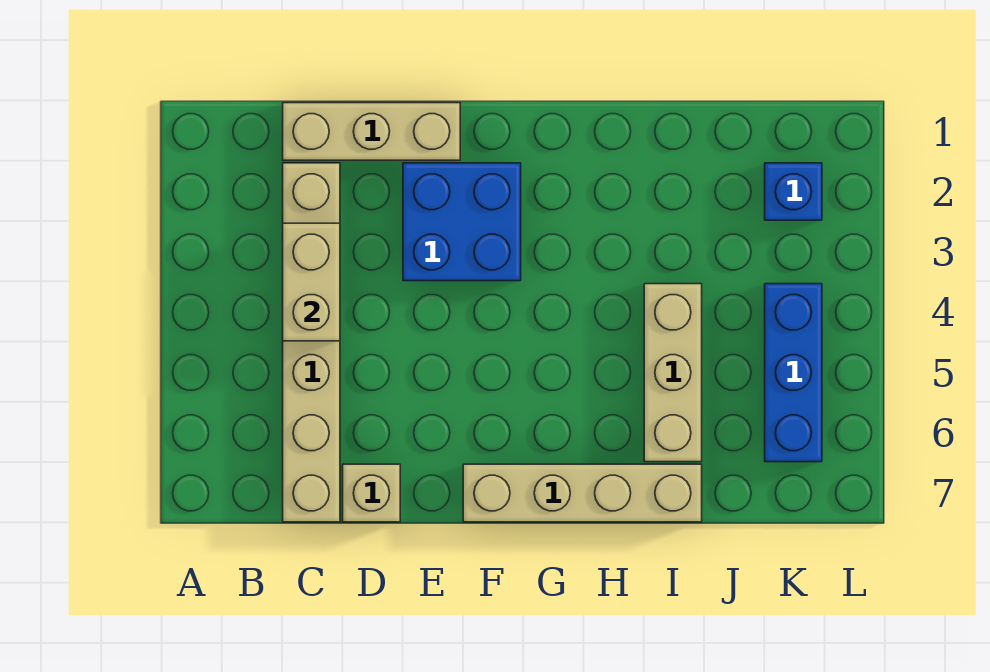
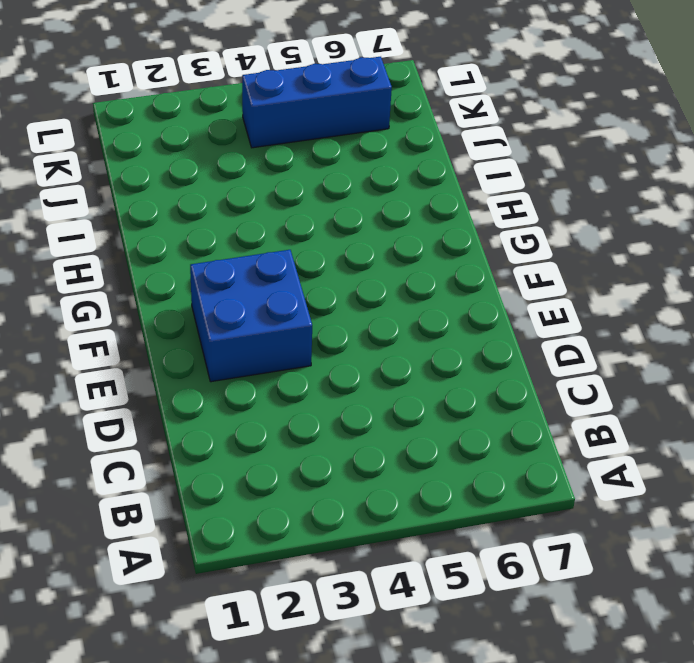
none -> tan 1x3 brick [283,103,460,160]
none -> tan 1x6 brick [283,163,340,522]

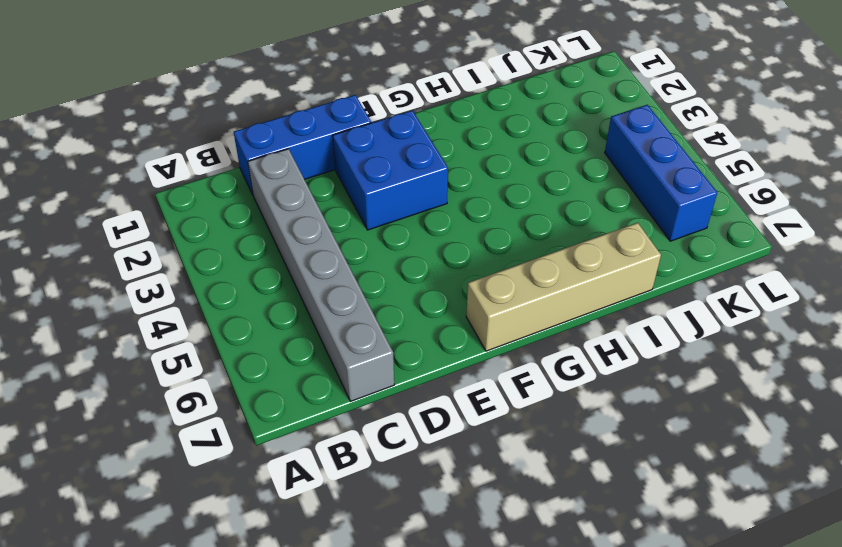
blue 1x3 brick [234,95,371,195] -> tan 1x3 brick [283,103,460,160]
grey 1x6 brick [248,149,394,401] -> tan 1x6 brick [283,163,340,522]
none -> tan 1x1 brick [343,464,400,522]
none -> tan 1x3 brick [644,284,702,462]

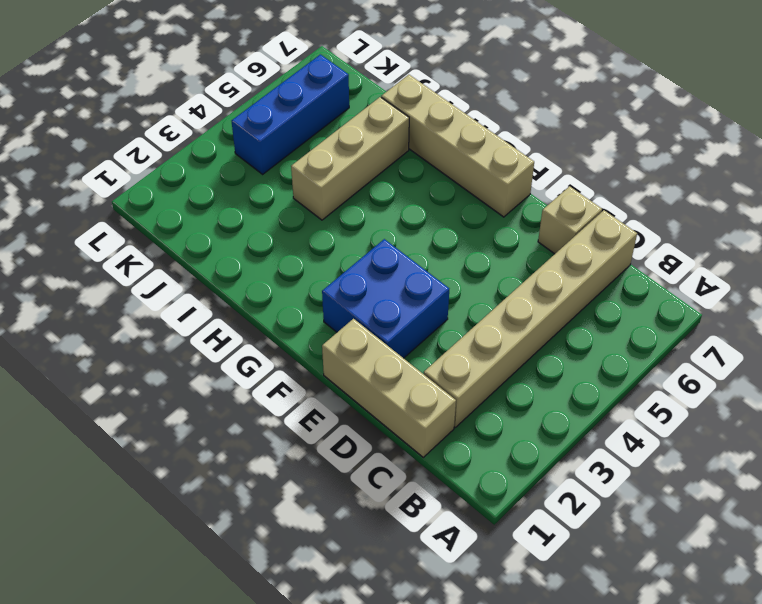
none -> blue 1x1 brick [765,163,822,220]
none -> tan 1x2 brick [283,223,340,341]

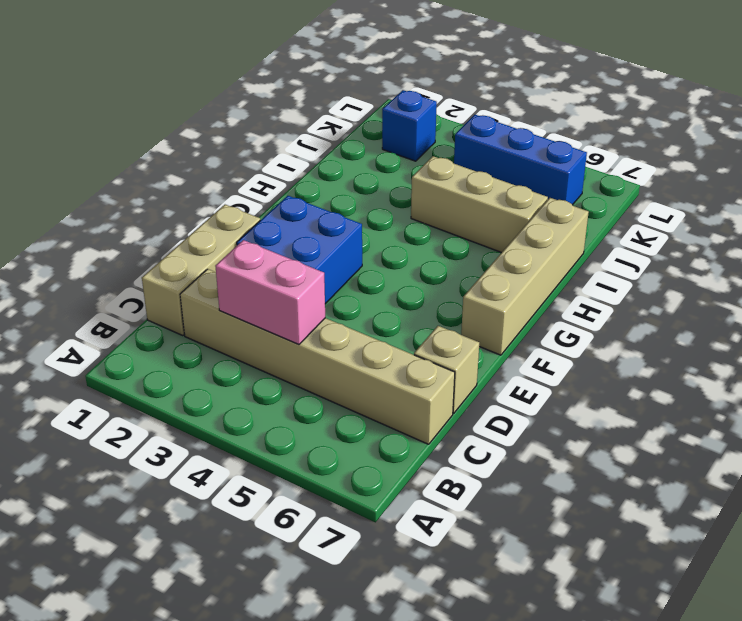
pink 1x2 brick [215,240,325,344] -> tan 1x2 brick [283,223,340,341]

